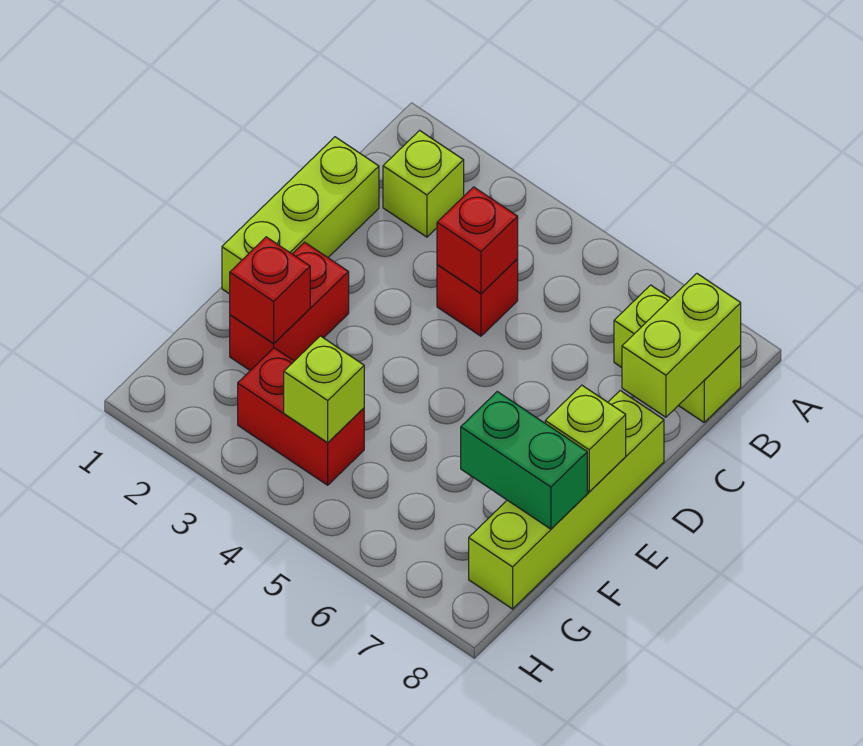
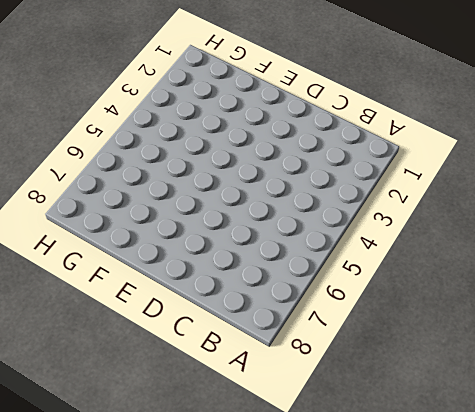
none -> lime 1x1 brick [383,130,464,237]
none -> lime 1x2 brick [614,285,741,422]
none -> lime 1x3 brick [222,137,379,294]

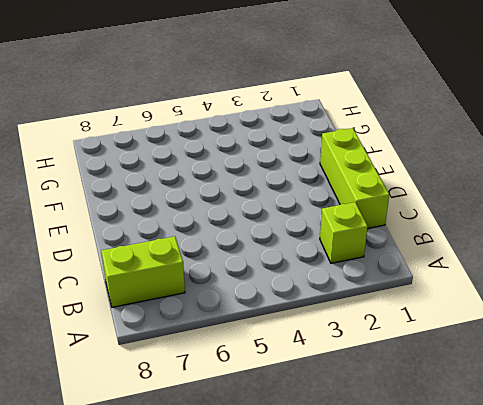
none -> red 1x1 brick [437,259,518,336]
none -> lime 1x4 brick [469,391,664,609]
none -> red 1x2 brick [230,242,349,370]

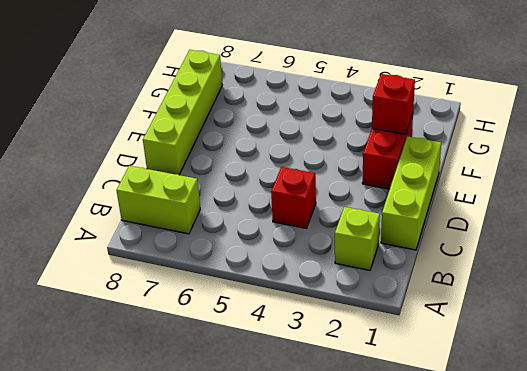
none -> red 1x2 brick [238,348,364,485]
none -> lime 1x2 brick [622,274,741,417]
none -> red 1x1 brick [437,187,518,294]

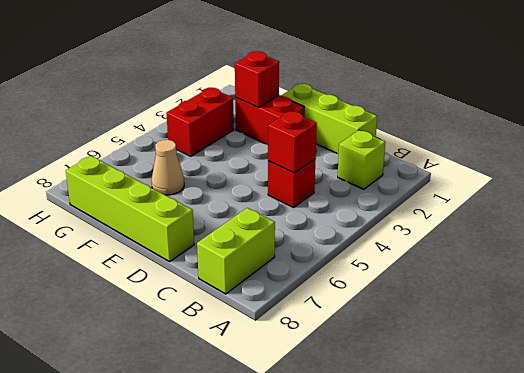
tan 1x1 cone [152,140,184,195] -> none
none -> lime 1x2 brick [622,274,741,417]
none -> lime 1x1 brick [545,385,626,492]
none -> green 1x2 brick [461,392,587,529]

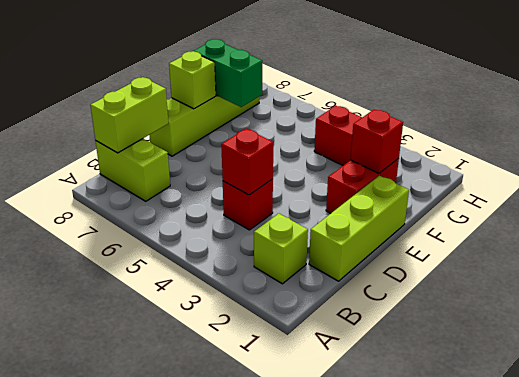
none -> lime 1x1 brick [284,336,364,443]

